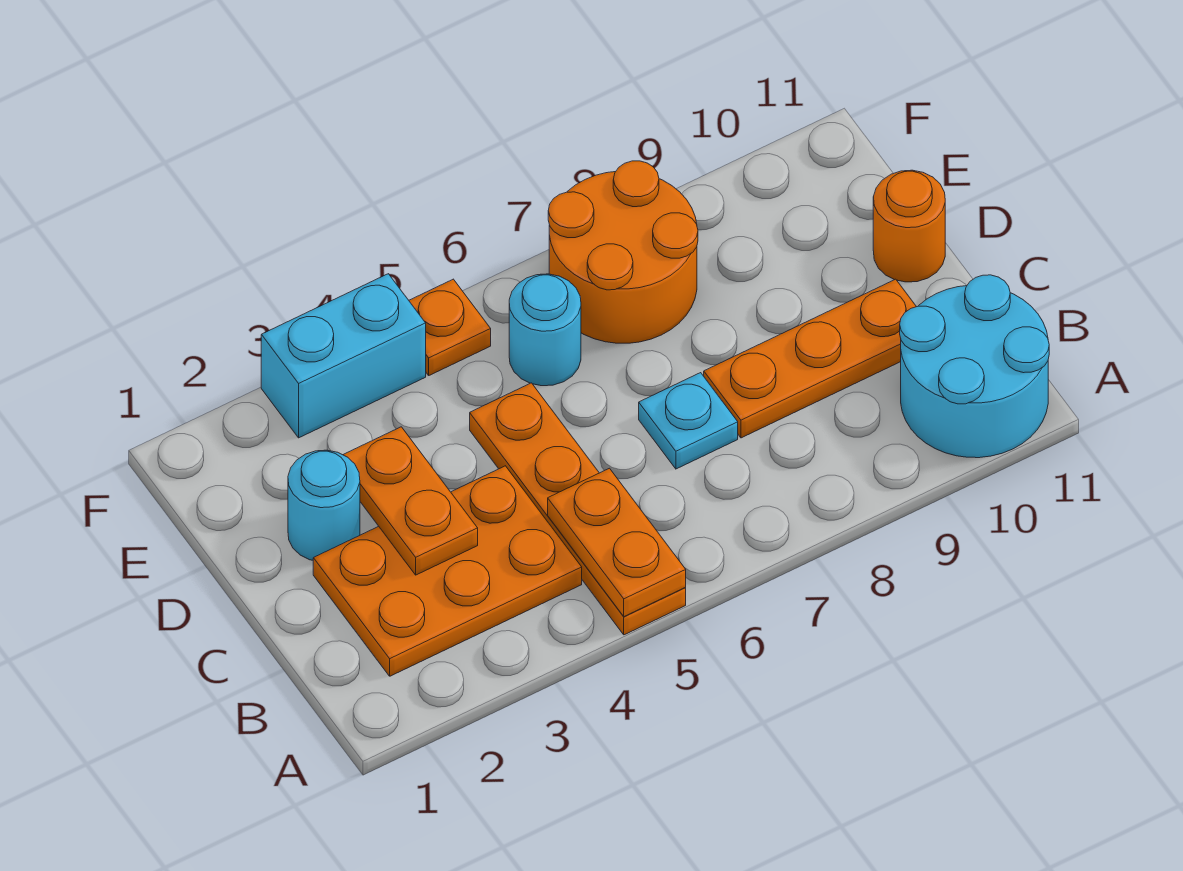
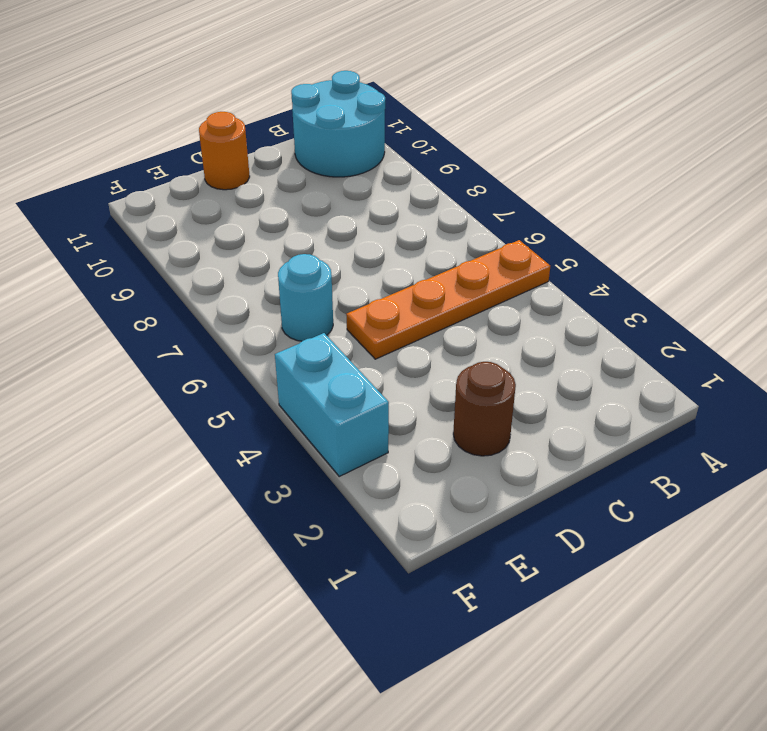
brown 1x1 round brick [453,362,516,456] -> cyan 1x1 round brick [288,450,360,560]
none -> orange 2x3 plate [313,466,582,676]
none -> cyan 1x1 plate [639,373,738,469]
none -> orange 1x3 plate [704,279,916,438]

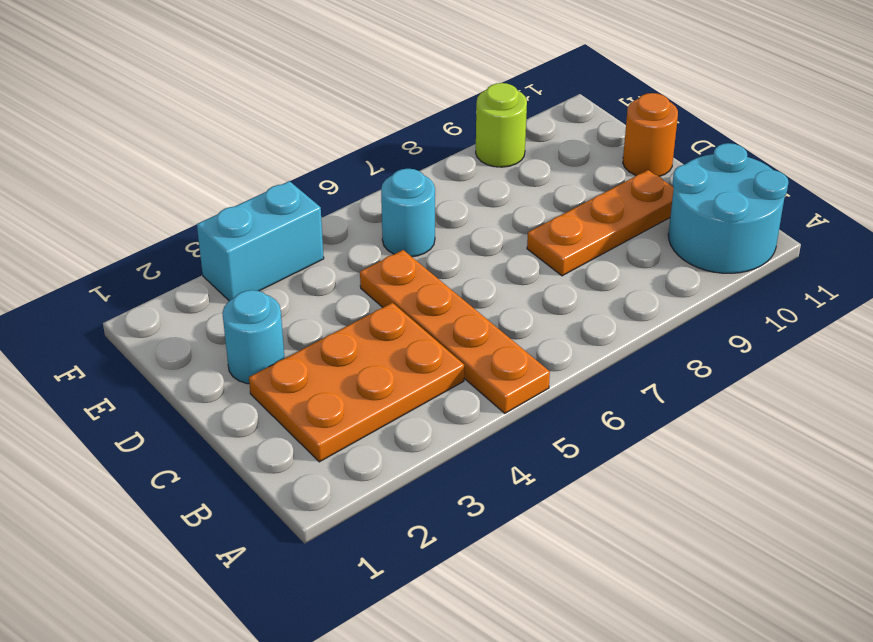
lime 1x1 round brick [476,83,527,167] -> none
none -> cyan 1x1 plate [639,373,738,469]
none -> orange 2x2 round brick [548,161,698,343]
none -> orange 1x1 plate [409,279,491,375]

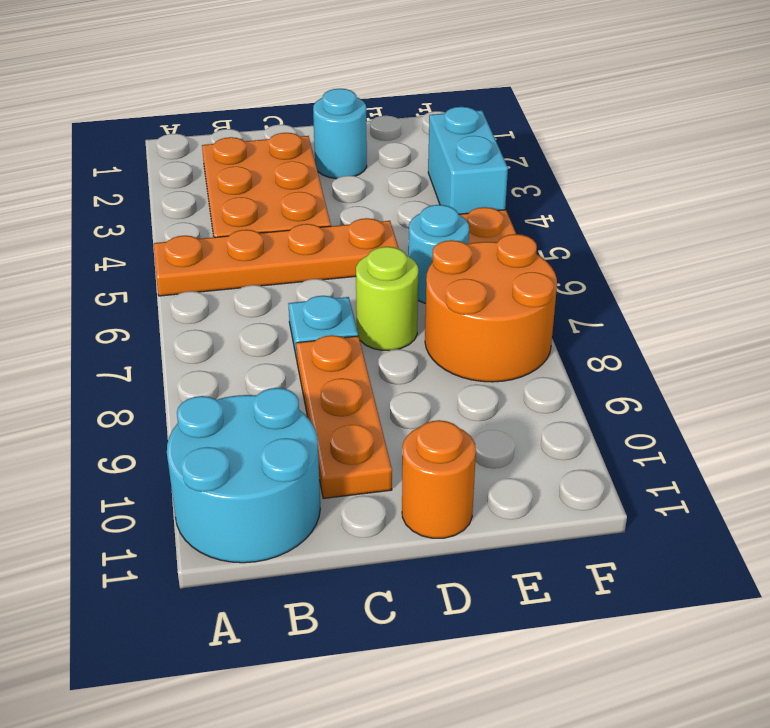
lime 1x1 round brick [356,247,418,350] -> none
none -> orange 1x2 plate [548,468,686,616]
none -> orange 1x2 plate [343,427,478,575]

